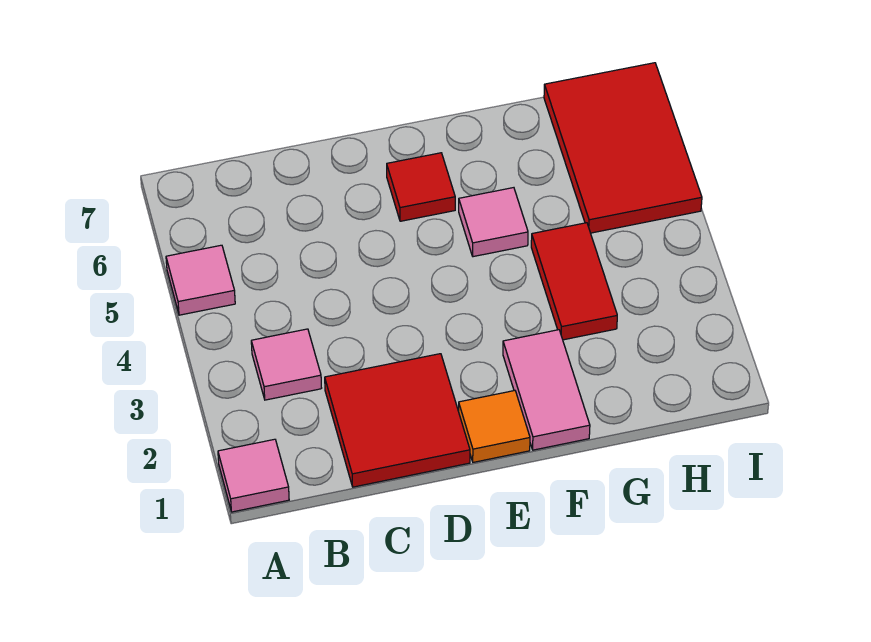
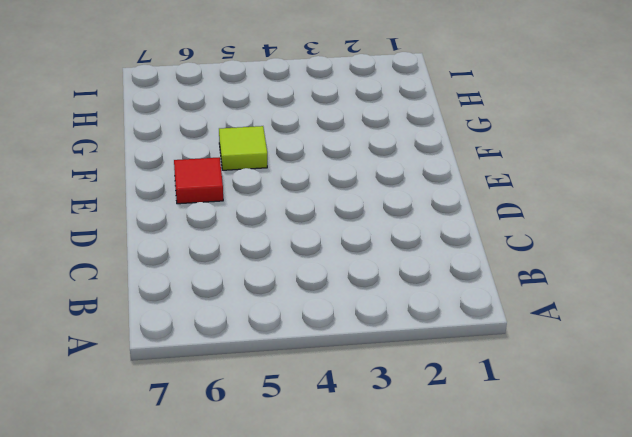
lime 1x1 tile [219,126,267,170] -> pink 1x1 tile [459,188,528,257]
none -> pink 1x1 tile [218,439,289,512]
none -> pink 1x1 tile [166,245,235,315]

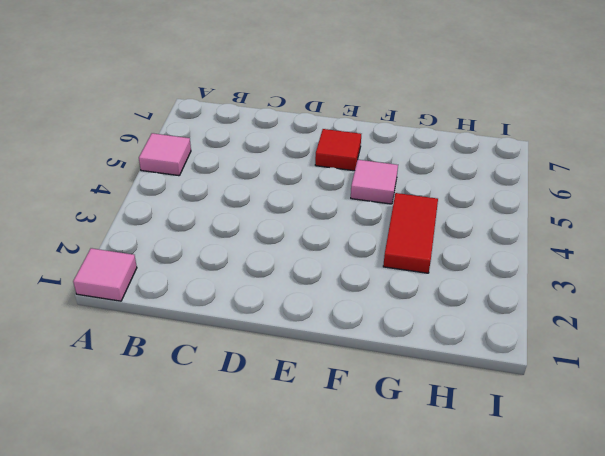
none -> pink 1x1 tile [251,329,321,400]
none -> red 2x2 tile [325,354,470,487]

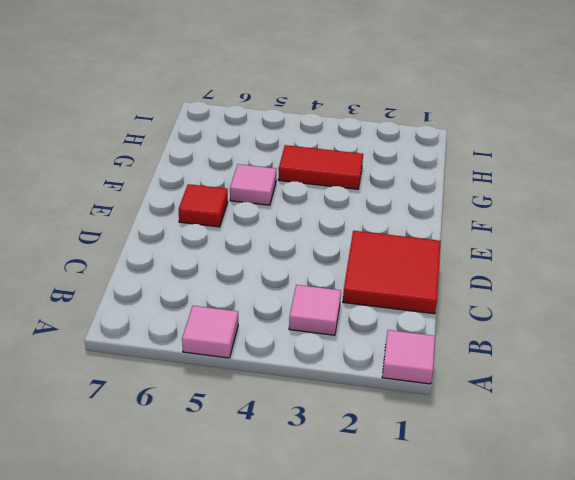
none -> orange 1x1 tile [459,391,530,462]
none -> pink 1x2 tile [503,330,590,450]

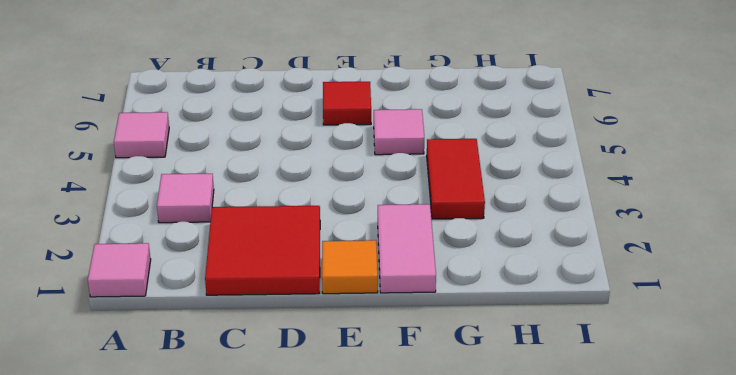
none -> red 2x3 tile [544,63,702,233]

